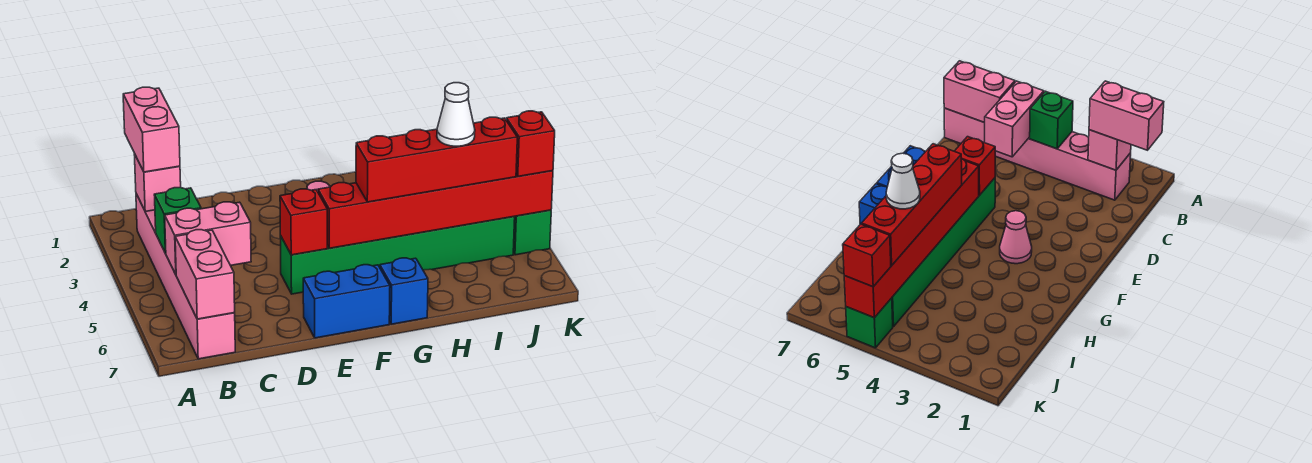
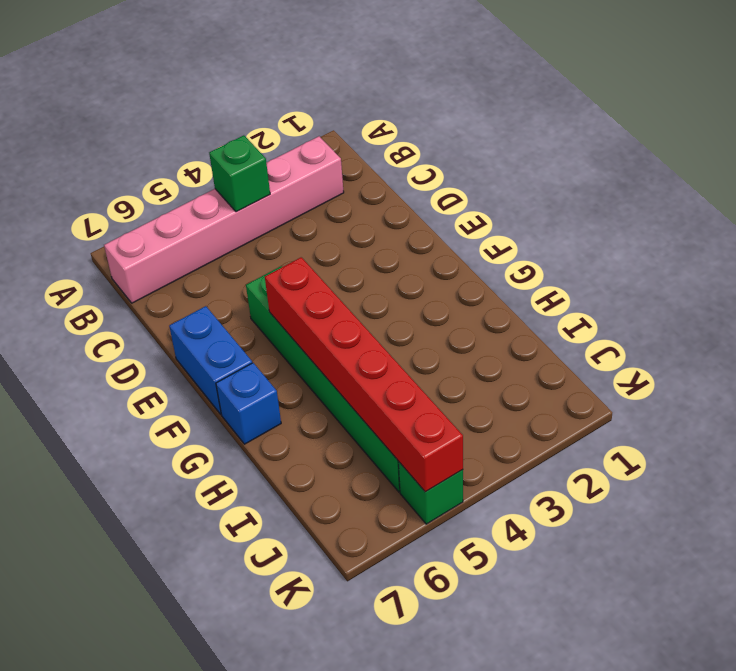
none -> pink 1x1 cone [1000,211,1032,264]
none -> pink 1x1 brick [134,154,181,211]
none -> pink 1x2 brick [165,202,251,274]

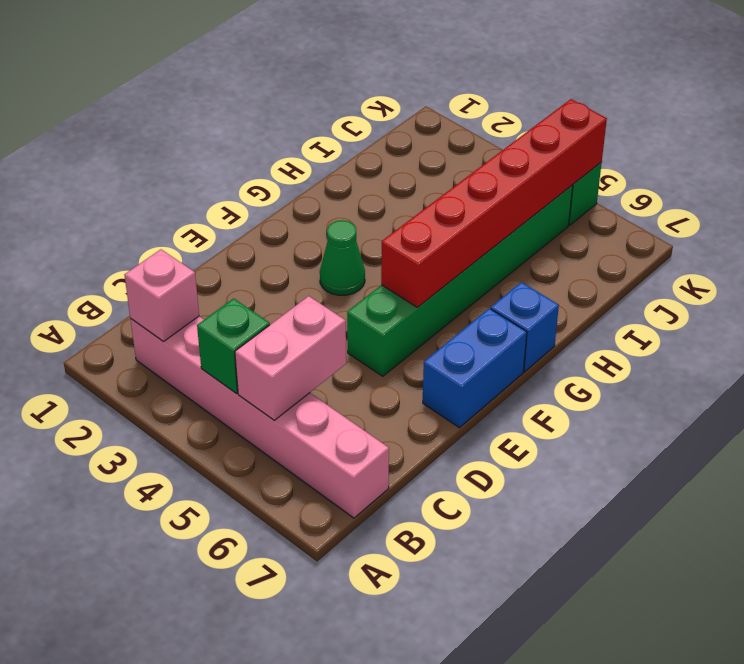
green 1x1 cone [320,220,365,295] -> pink 1x1 cone [1000,211,1032,264]
none -> pink 1x2 brick [175,230,235,319]
none -> red 1x1 brick [280,189,327,255]
none -> pink 1x2 brick [123,87,180,172]

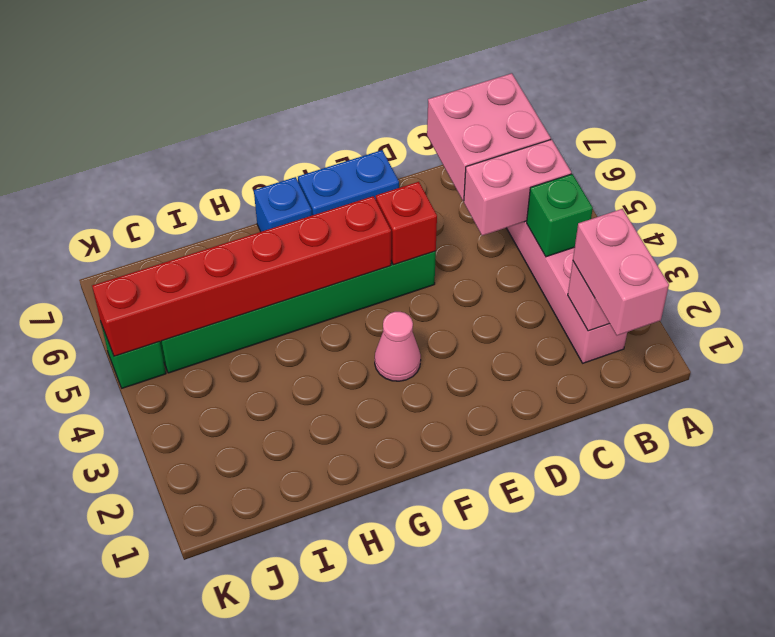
pink 2x2 brick [427,73,551,201] -> pink 1x2 brick [175,230,235,319]
none -> red 1x4 brick [356,117,517,202]
none -> red 1x1 brick [506,111,555,176]
none -> white 1x1 cone [437,83,475,146]

